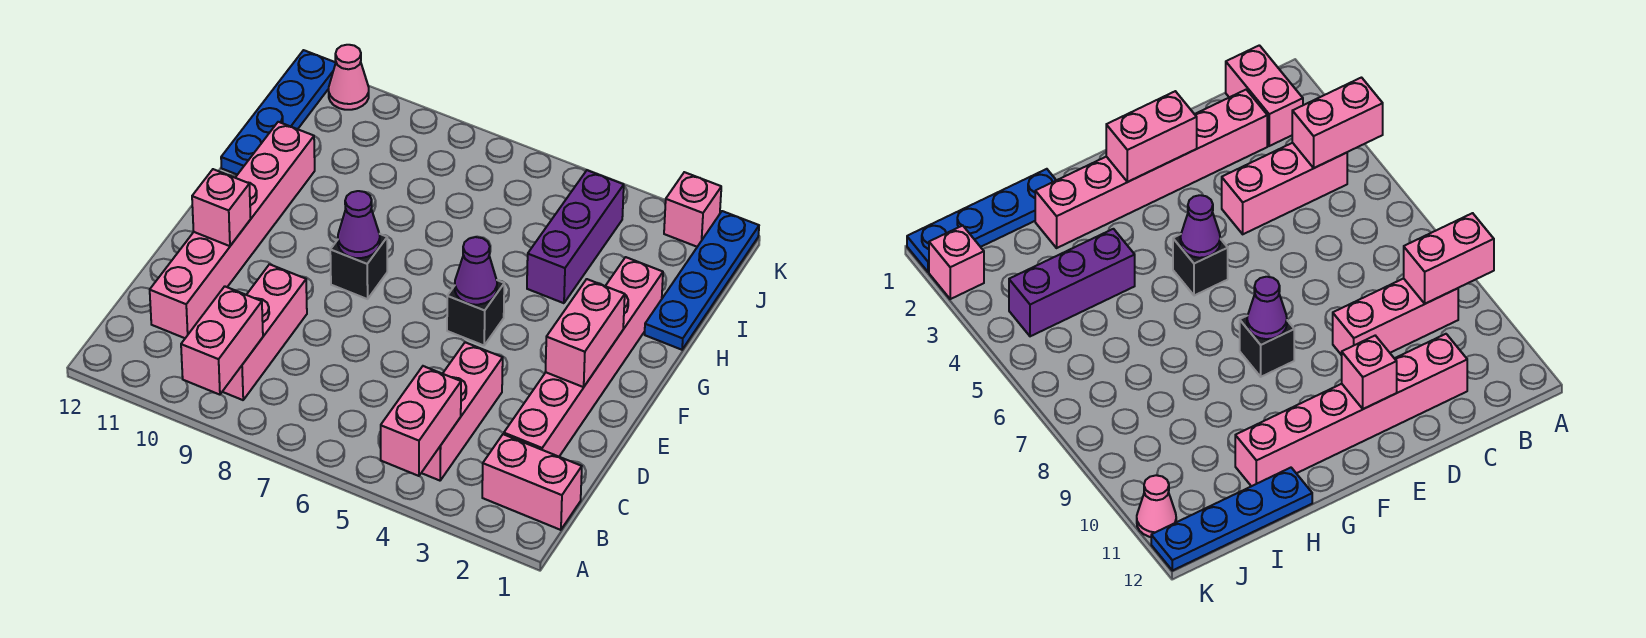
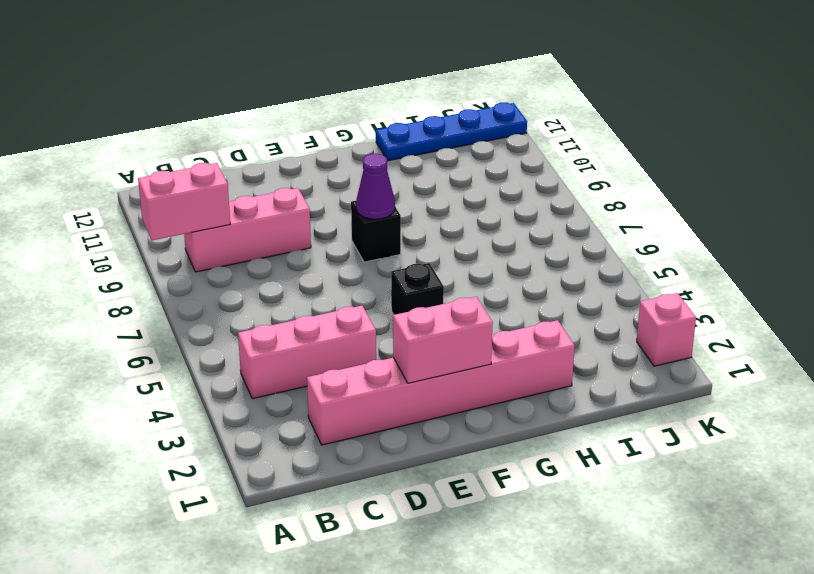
none -> pink 1x2 brick [482,434,582,530]
none -> pink 1x6 brick [150,122,315,338]
none -> blue 1x4 plate [645,211,759,350]

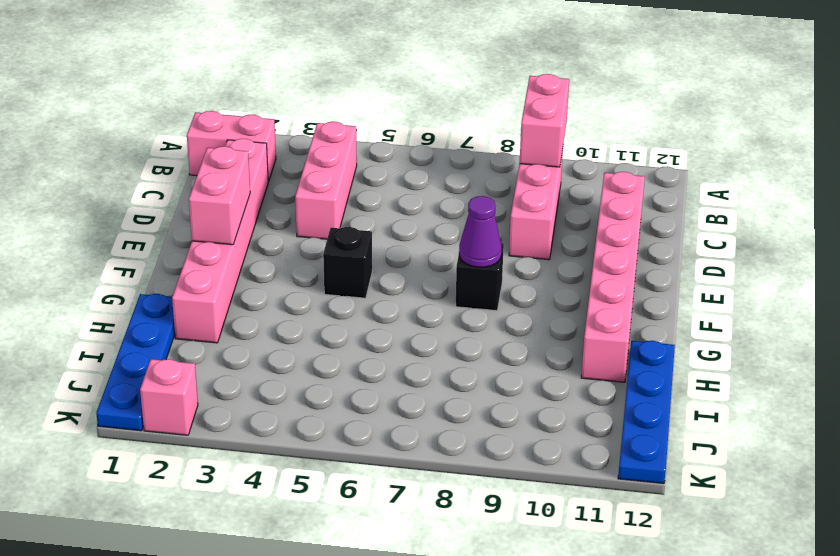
none -> purple 1x3 brick [527,170,624,303]
none -> pink 1x1 cone [329,45,369,110]
none -> pink 1x2 brick [381,366,461,476]

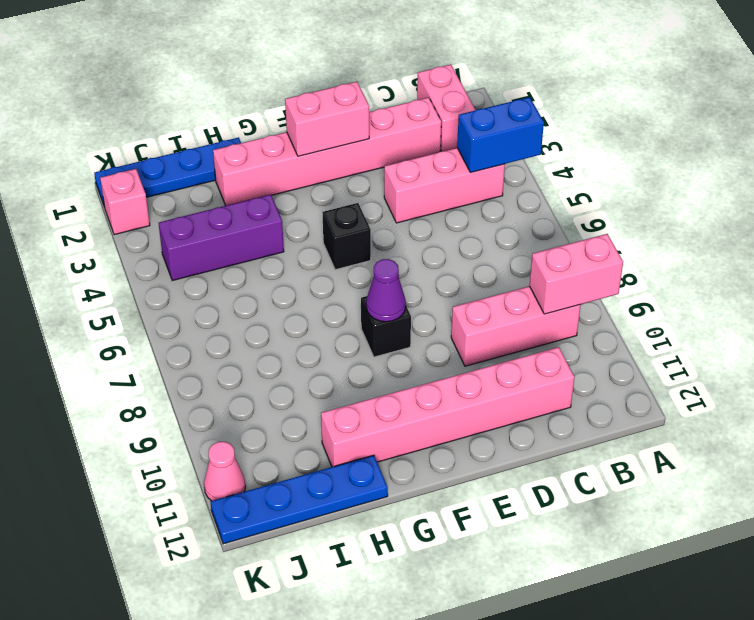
blue 1x2 brick [457,97,544,172] -> pink 1x2 brick [381,366,461,476]
none -> pink 1x1 brick [192,169,251,246]
none -> purple 1x1 cone [455,237,497,305]

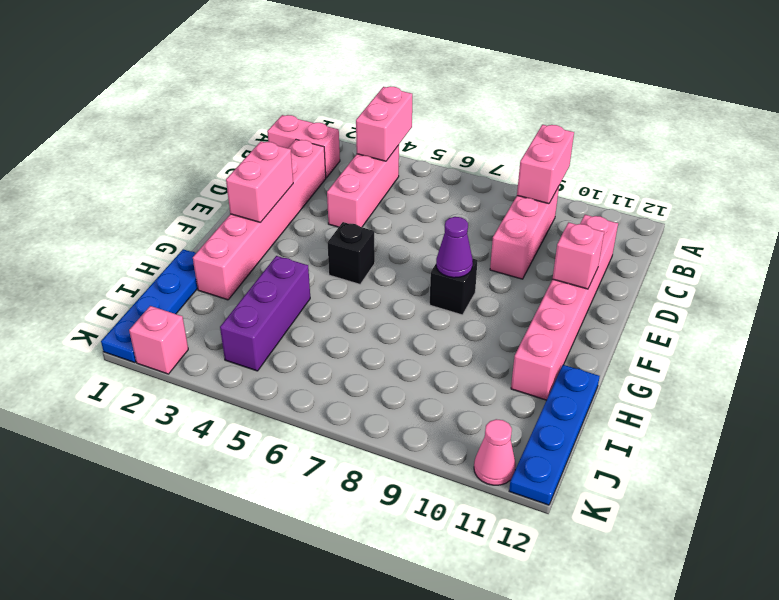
none -> purple 1x1 cone [455,237,497,305]

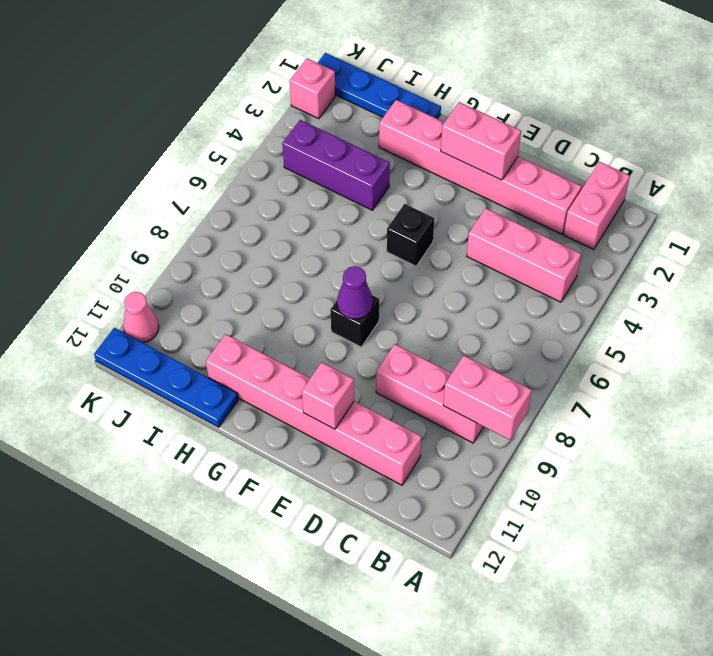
none -> pink 1x2 brick [381,366,461,476]
none -> purple 1x1 cone [455,237,497,305]

